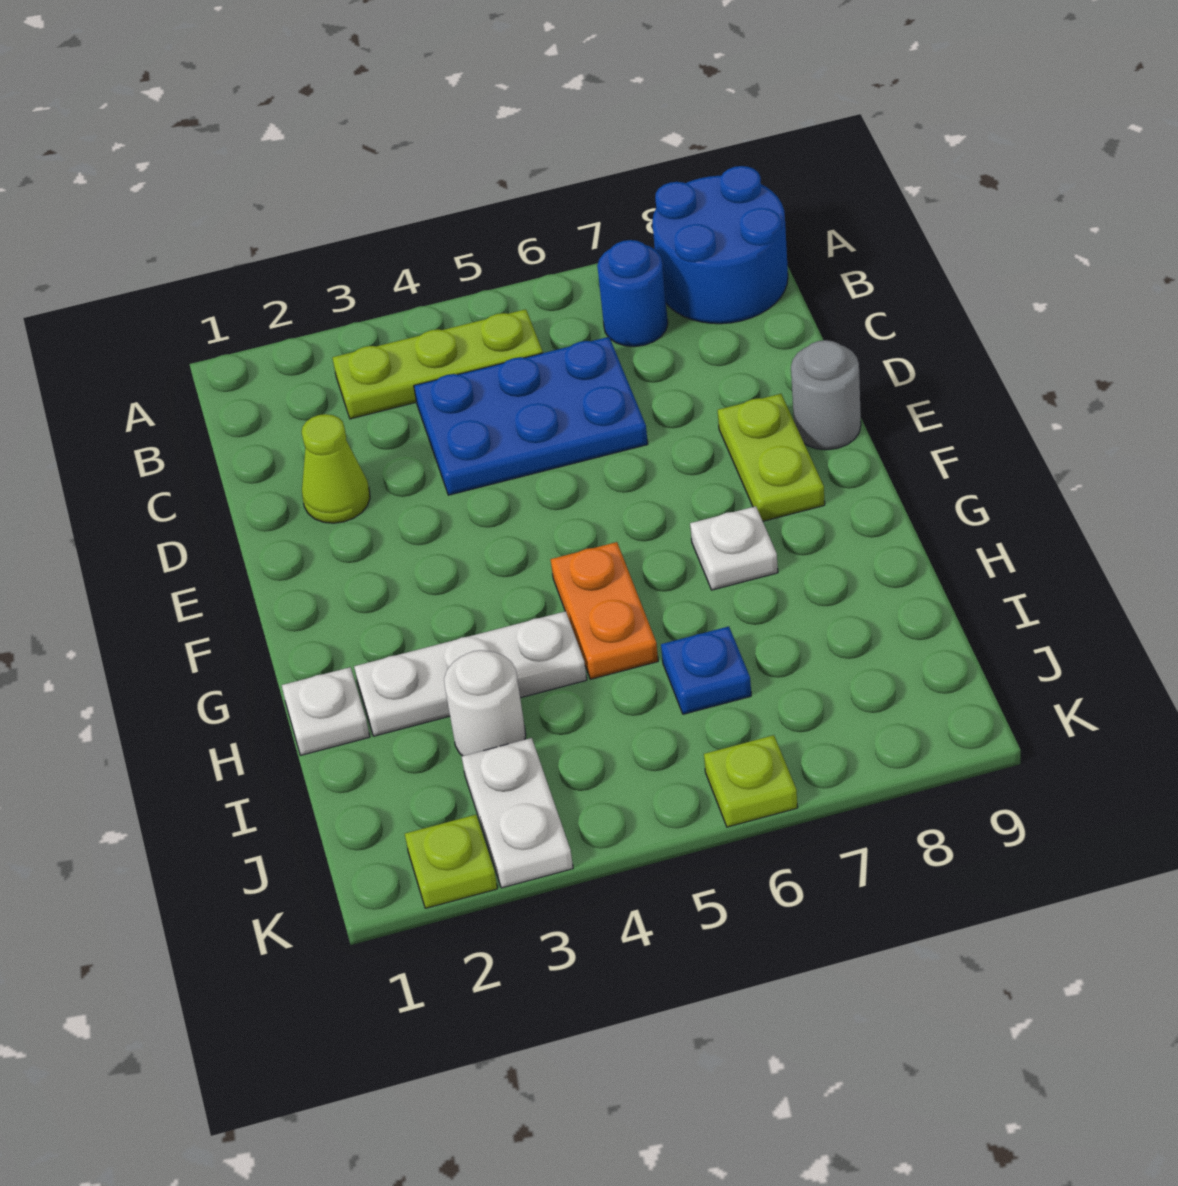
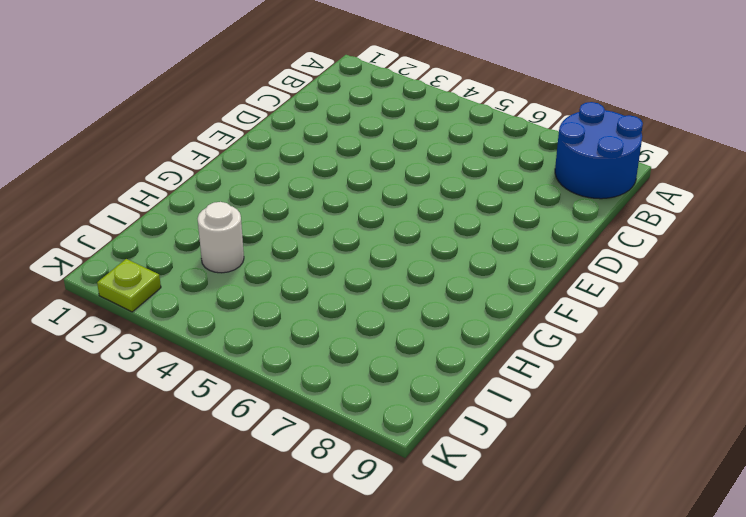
none -> lime 1x3 plate [332,309,543,419]
none -> blue 1x1 round brick [597,240,668,347]
none -> blue 2x3 plate [414,337,648,495]

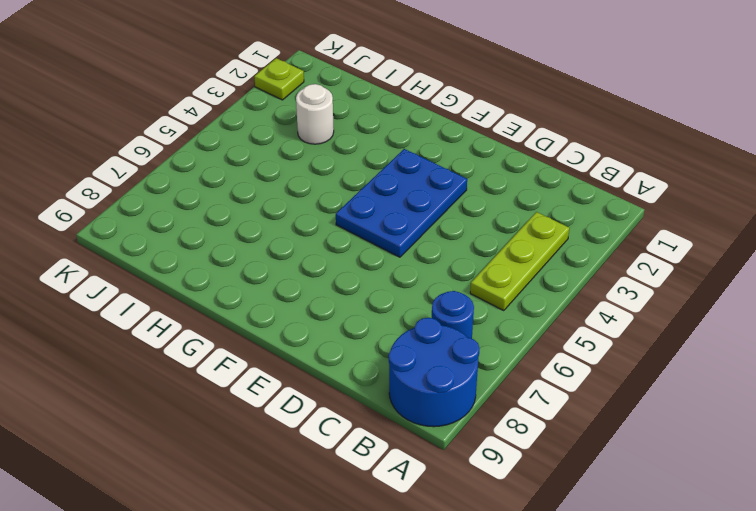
blue 2x3 plate [336,149,467,257] -> blue 2x3 plate moved to [414,337,648,495]
none -> lime 1x1 cone [302,414,370,523]
none -> lime 1x2 plate [718,394,825,521]
none -> grey 1x1 round brick [791,340,861,450]

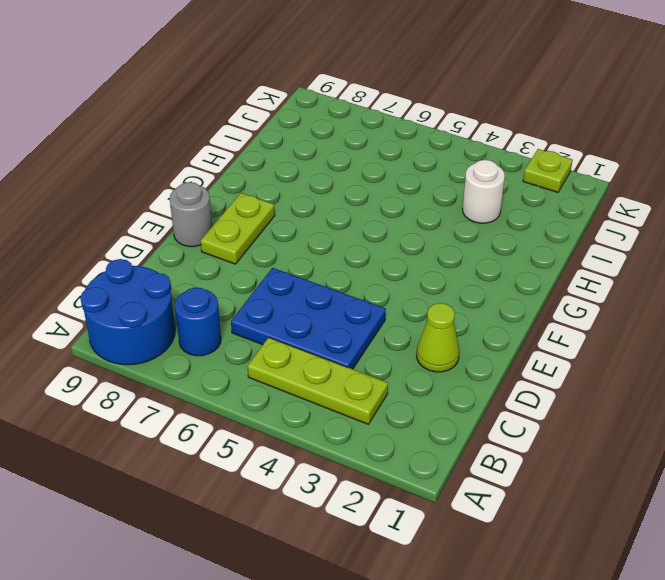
none -> orange 1x2 plate [551,542,658,679]
none -> white 1x1 plate [690,506,778,590]
none -> white 1x1 plate [282,667,370,755]

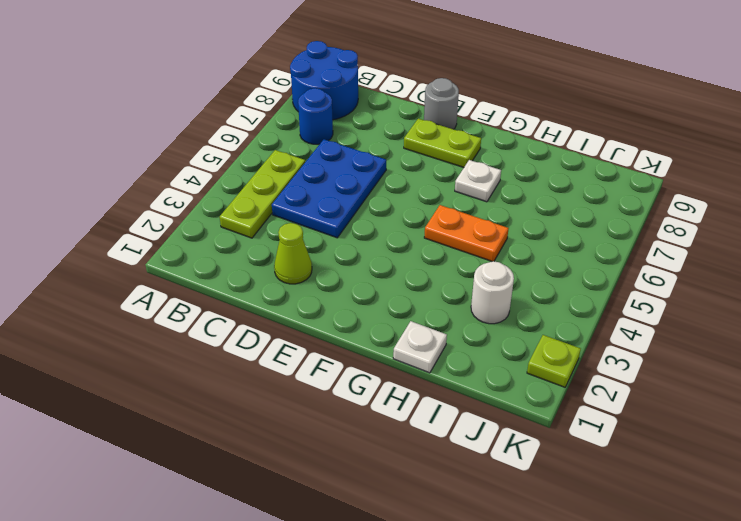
none -> white 1x3 plate [354,611,587,736]
none -> blue 1x1 plate [661,626,751,714]
none -> white 1x2 plate [462,738,573,888]

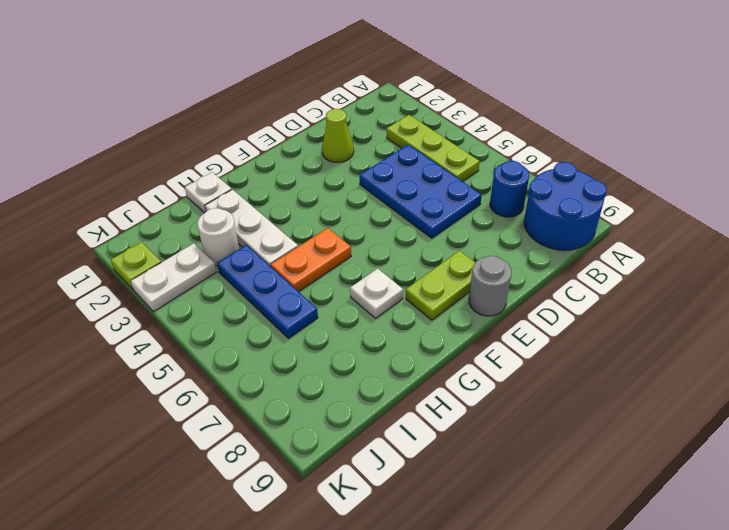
blue 1x3 plate [217,245,318,338] -> blue 1x1 plate [661,626,751,714]
none -> lime 1x1 plate [704,735,798,827]

